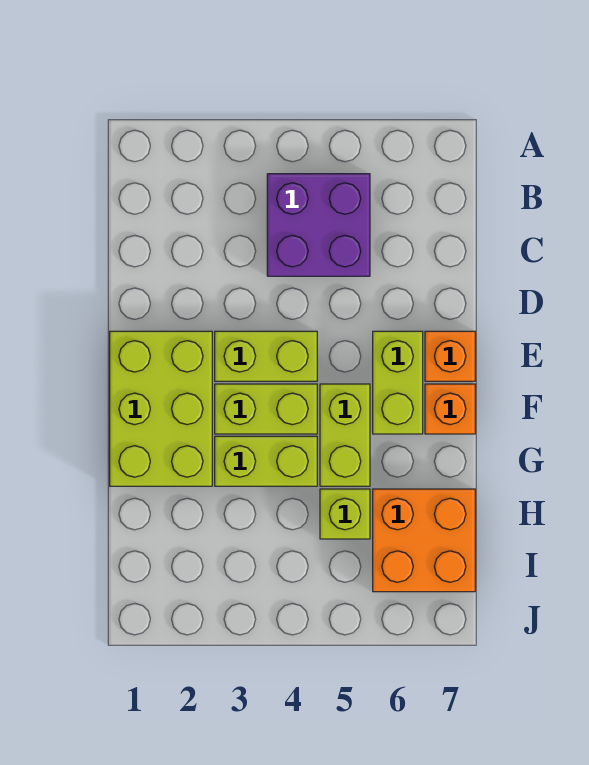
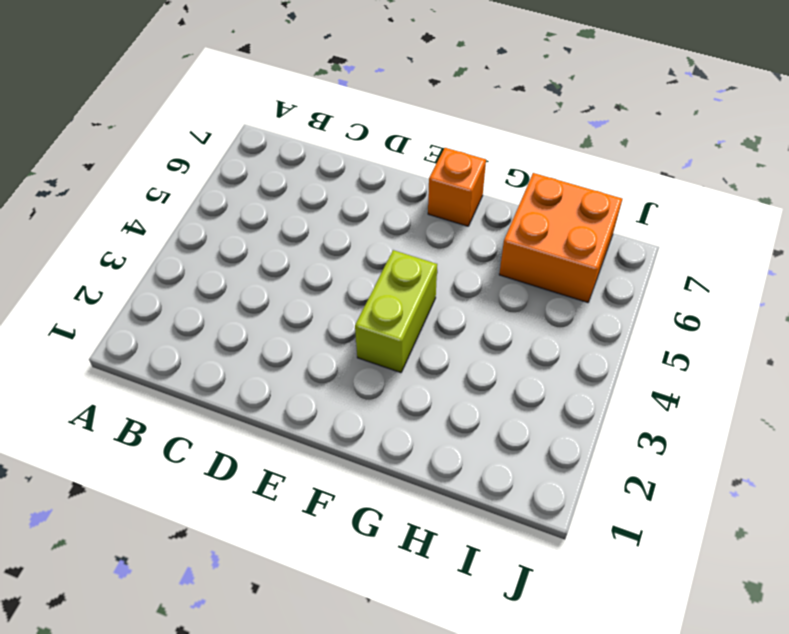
none -> purple 2x2 brick [267,174,370,276]
none -> lime 2x3 brick [110,331,212,486]

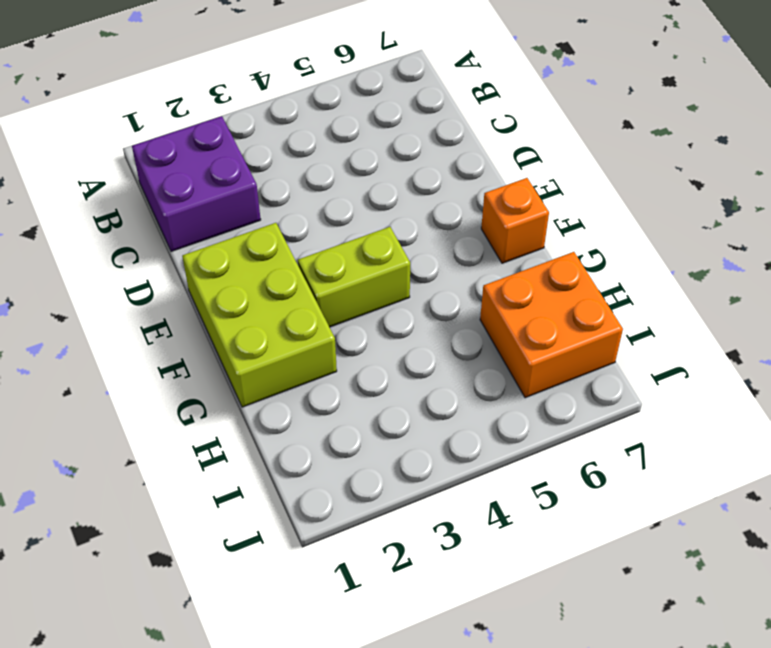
purple 2x2 brick [132,116,261,251] -> purple 2x2 brick moved to [267,174,370,276]
none -> lime 1x2 brick [215,331,317,381]
none -> lime 1x2 brick [373,331,423,434]

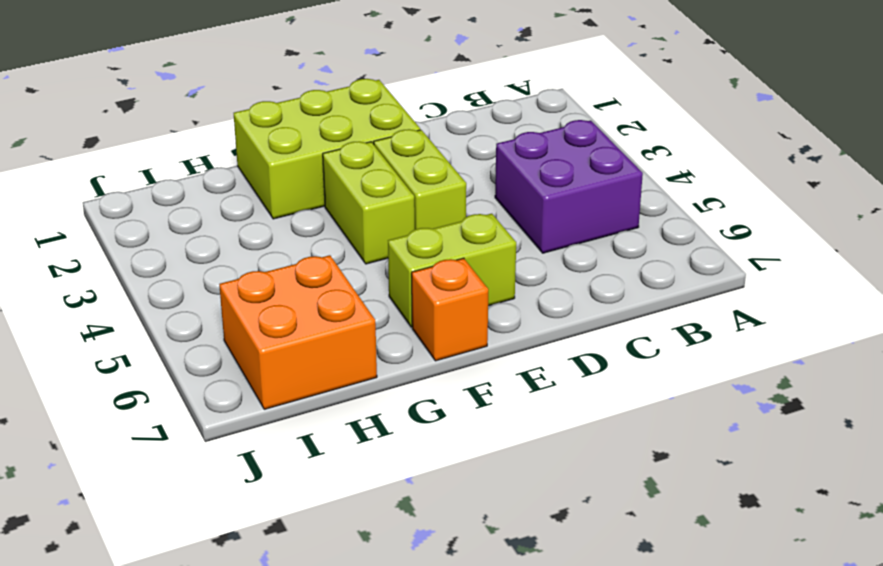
none -> orange 1x1 brick [425,331,475,381]
none -> lime 1x2 brick [320,384,370,486]

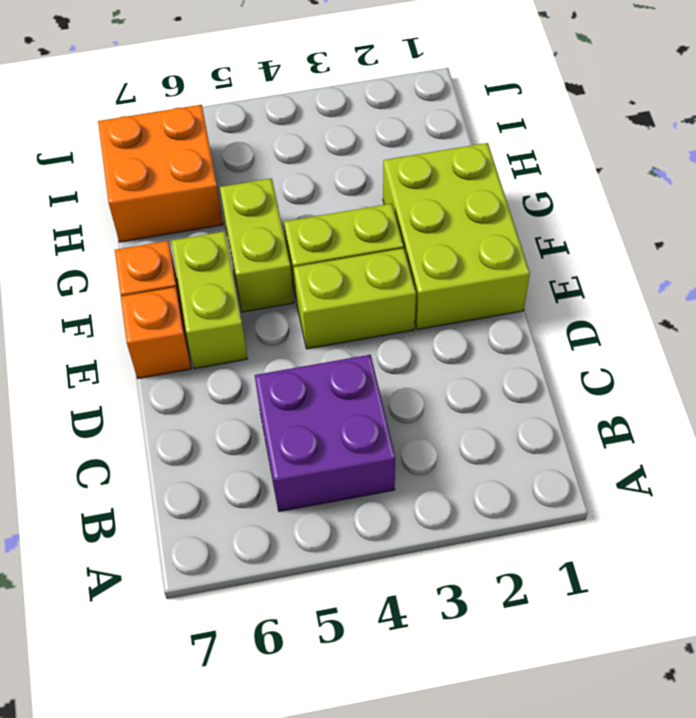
none -> lime 1x2 brick [215,436,317,486]
none -> lime 1x1 brick [320,489,370,539]

